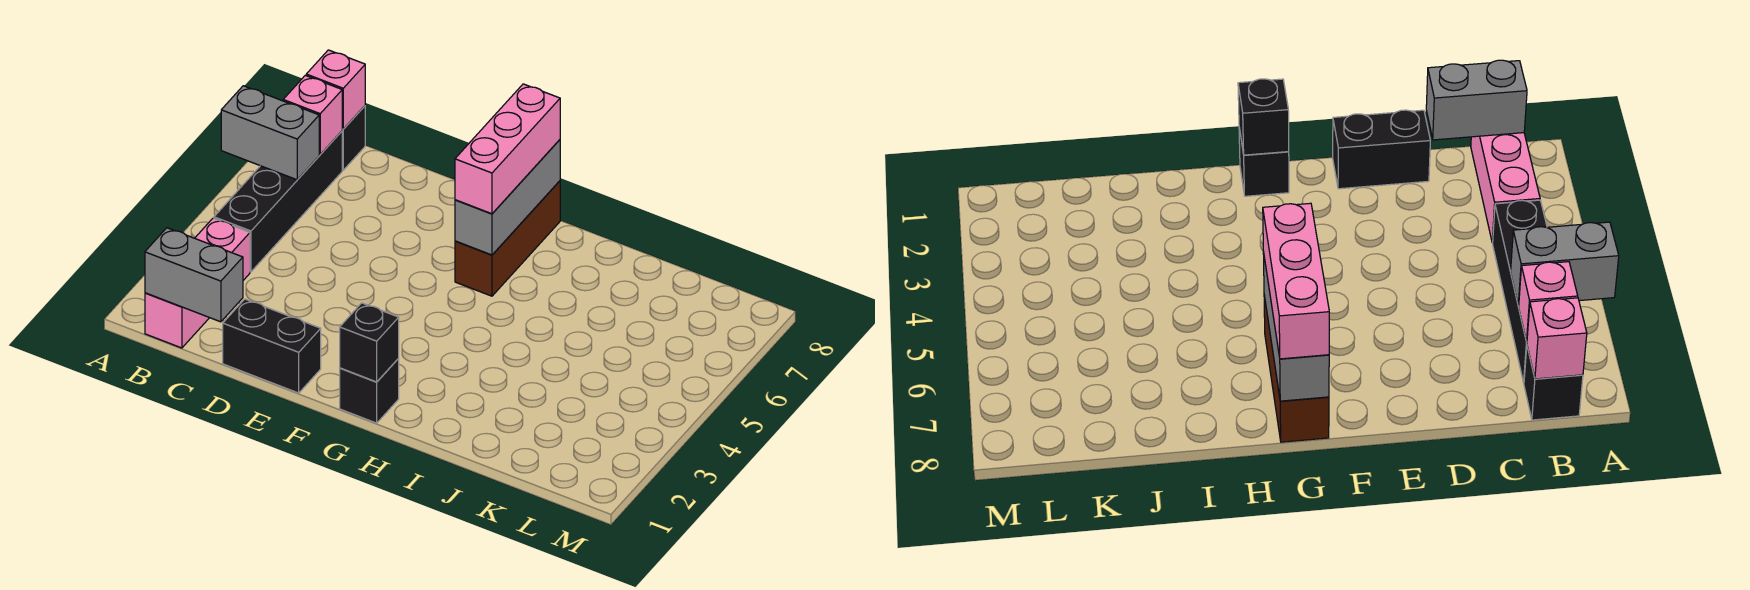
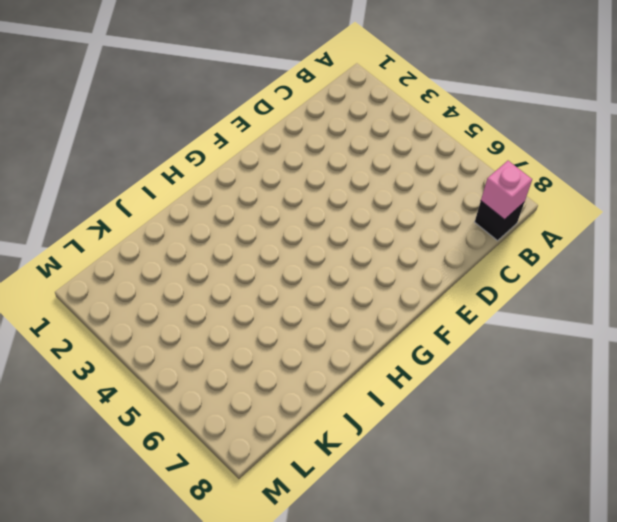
none -> pink 1x3 brick [145,218,250,348]
none -> black 1x4 brick [214,131,342,272]
none -> black 1x2 brick [223,299,321,393]

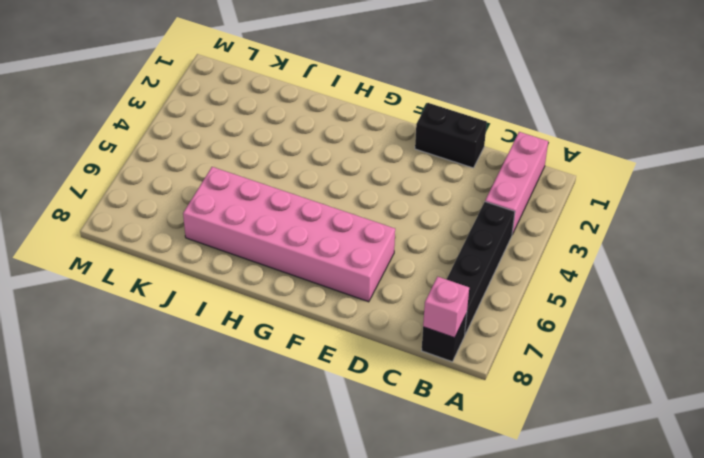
pink 2x6 brick [183,167,395,302] -> brown 1x3 brick [455,181,560,296]
none -> black 1x1 brick [340,359,399,423]
none -> grey 1x2 brick [221,86,319,180]
none -> grey 1x2 brick [145,228,243,322]

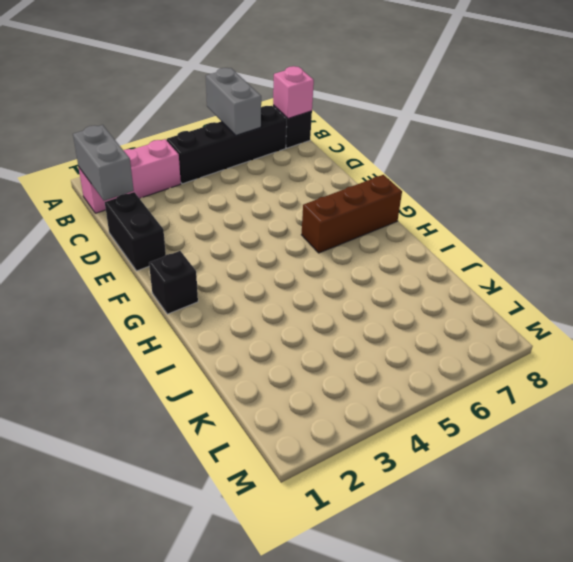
none -> pink 1x1 brick [283,75,342,154]
none -> black 1x1 brick [340,303,399,382]
none -> grey 1x3 brick [455,140,560,255]

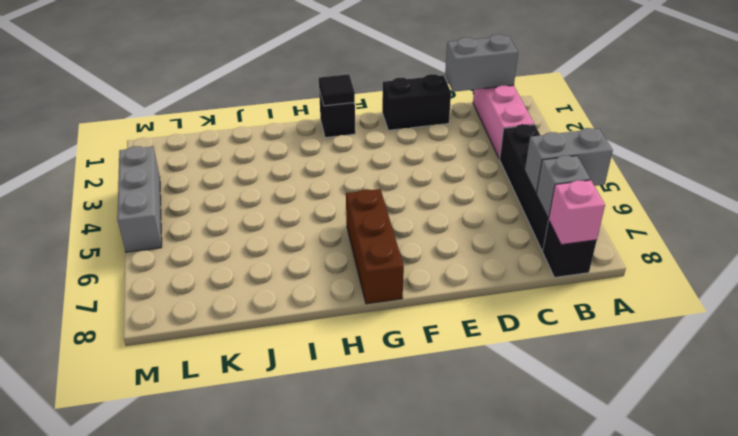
grey 1x1 brick [536,156,590,218] -> pink 1x1 brick [283,75,342,154]
black 1x1 tile [319,74,355,106] -> black 1x1 brick [340,303,399,382]
grey 1x3 brick [117,146,162,252] -> grey 1x3 brick moved to [455,140,560,255]
none -> pink 1x3 brick [455,84,560,214]

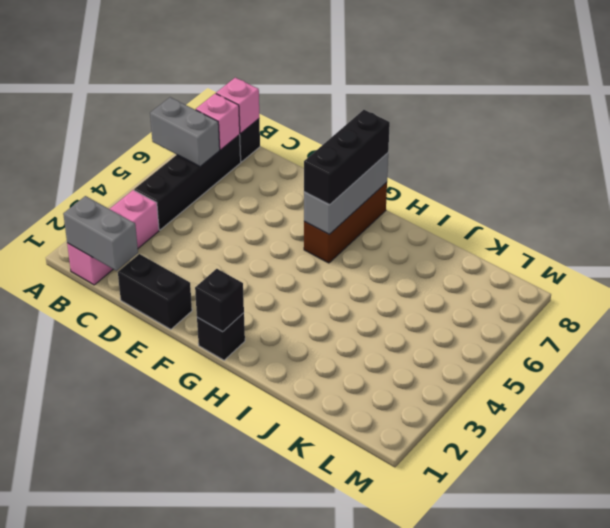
black 1x3 brick [304,110,390,205] -> pink 1x3 brick [455,84,560,214]

